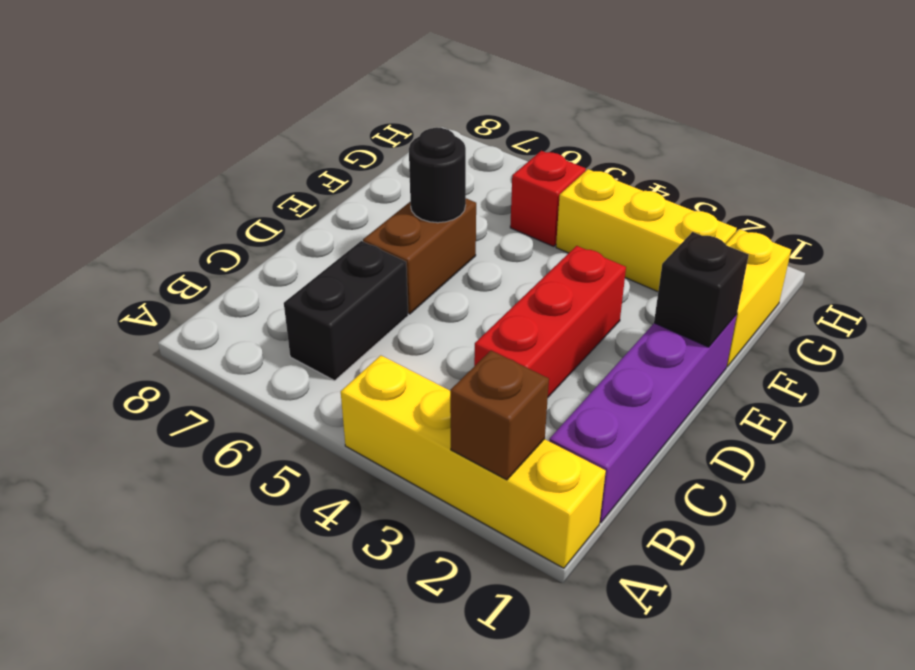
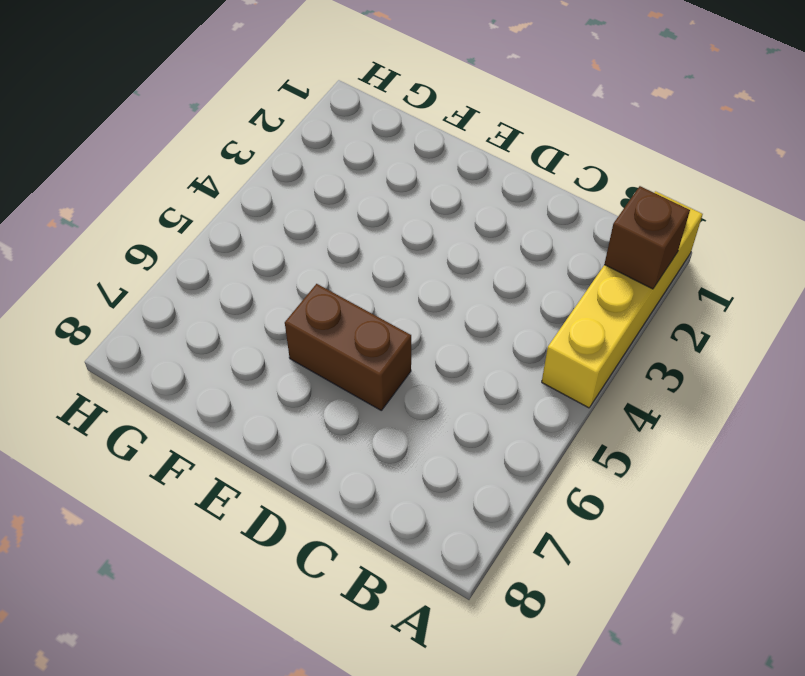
none -> purple 1x4 brick [549,314,737,523]
none -> black 1x2 brick [284,241,408,381]

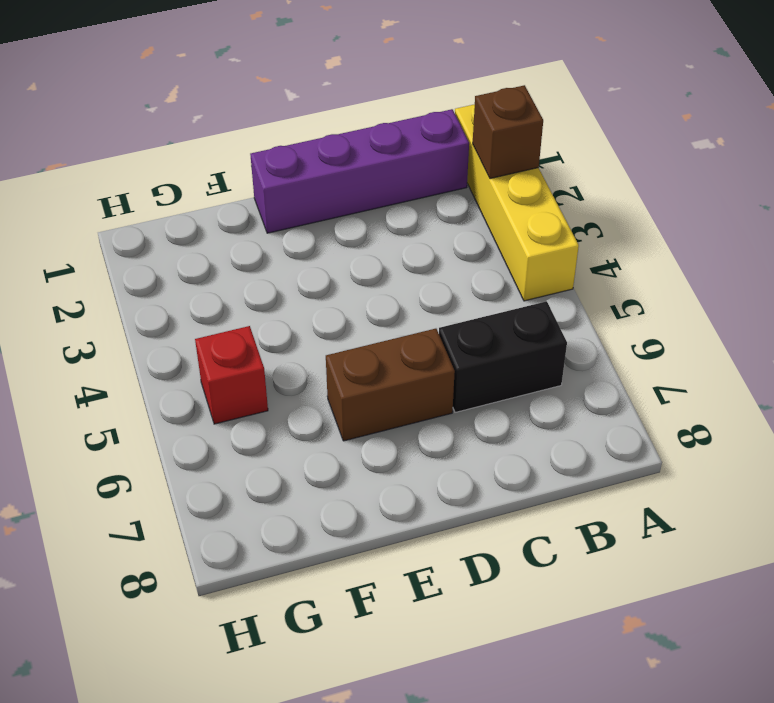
none -> red 1x3 brick [474,246,626,397]
none -> yellow 1x2 brick [726,229,791,367]

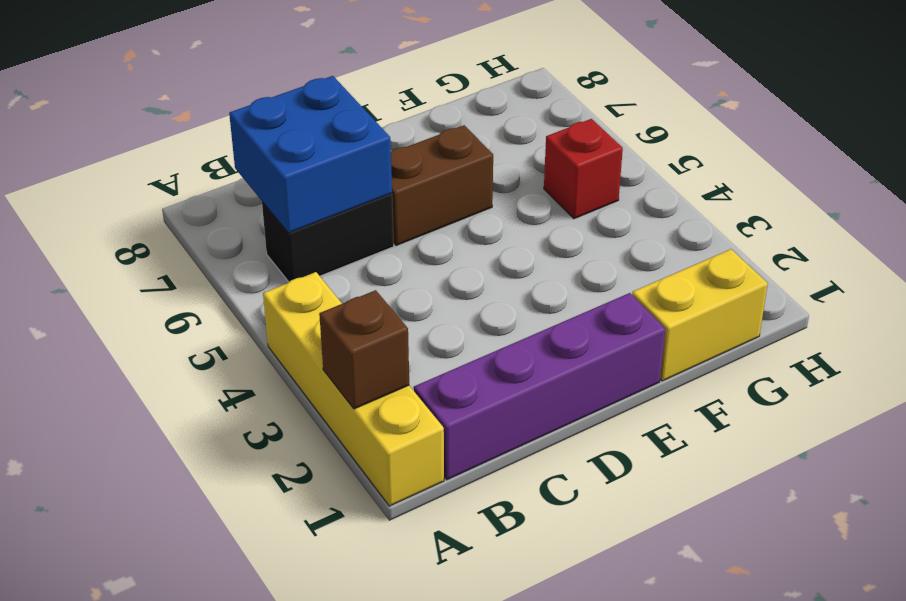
blue 2x2 brick [229,76,392,233] -> none
none -> red 1x3 brick [474,246,626,397]
none -> yellow 1x3 brick [556,169,737,292]

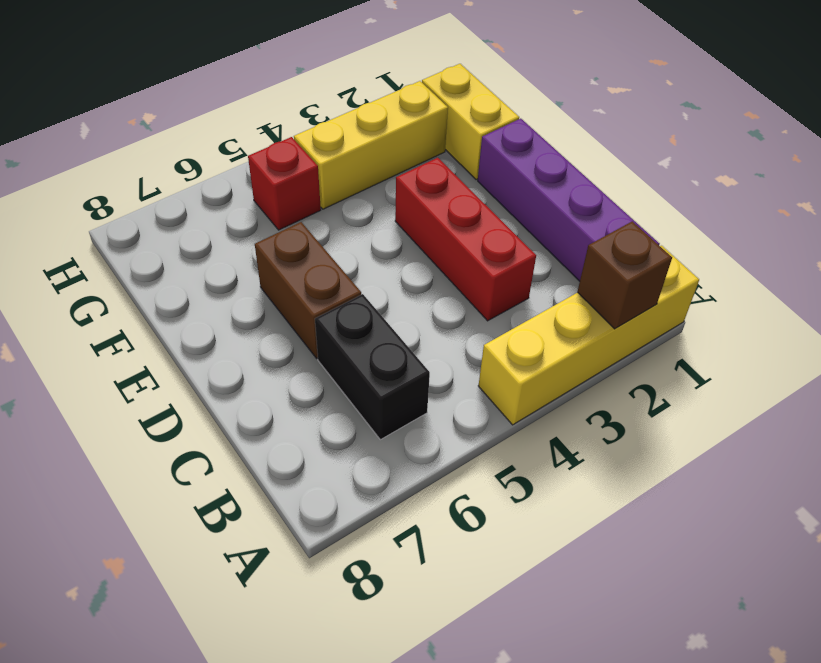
none -> black 1x1 brick [654,232,749,347]
none -> black 1x1 round brick [409,128,466,223]

